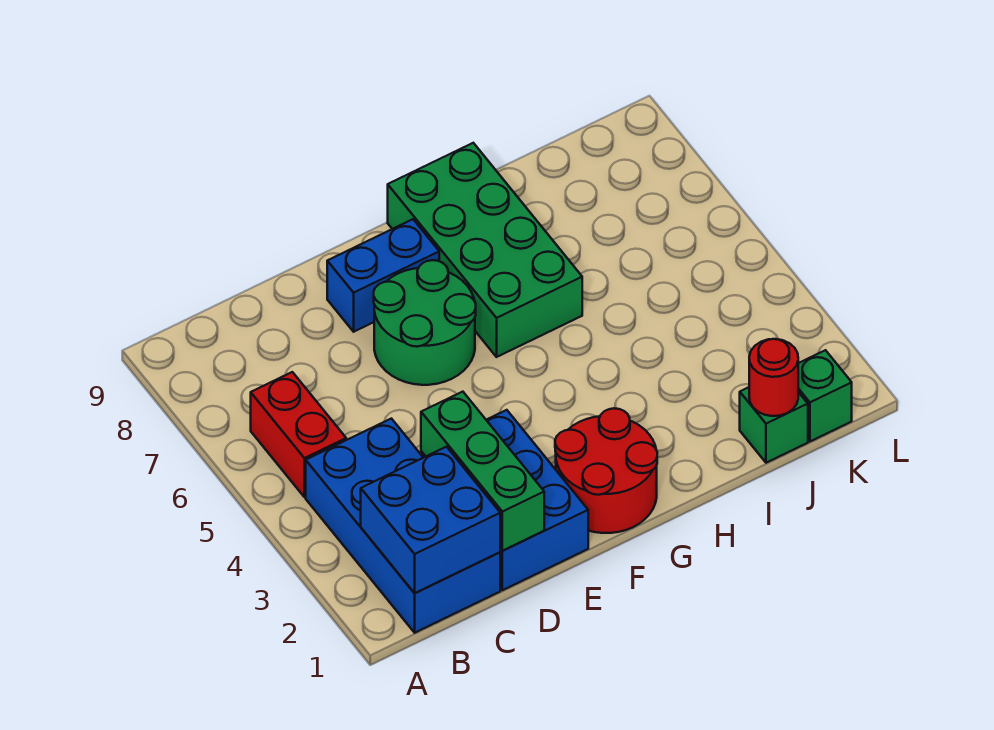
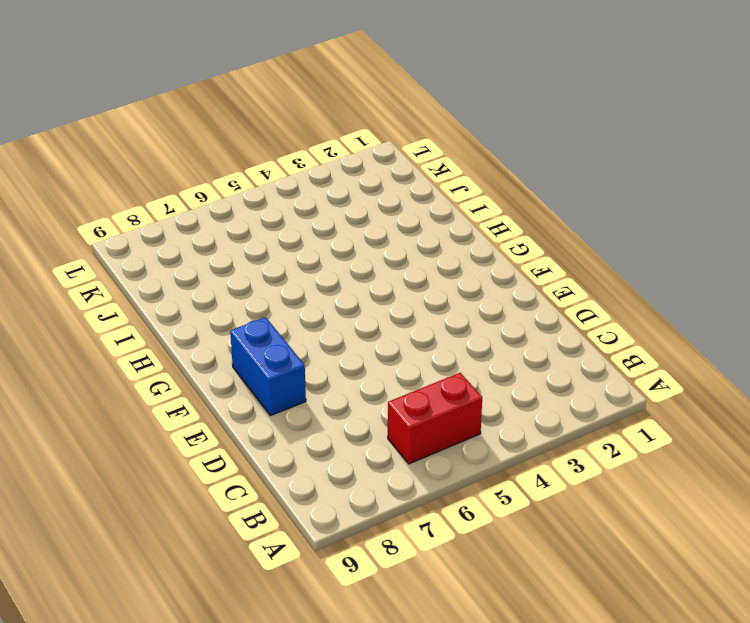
none -> blue 2x4 brick [306,419,500,633]
none -> blue 2x3 brick [421,410,588,590]
none -> green 2x2 round brick [374,260,476,385]

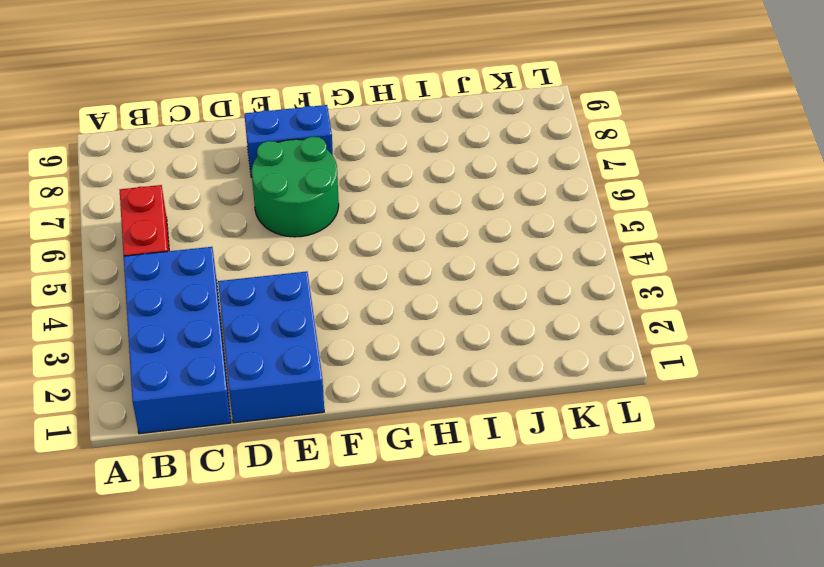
none -> red 2x2 round brick [555,408,657,533]
none -> green 2x4 brick [388,143,582,357]
none -> green 1x1 brick [740,387,808,463]

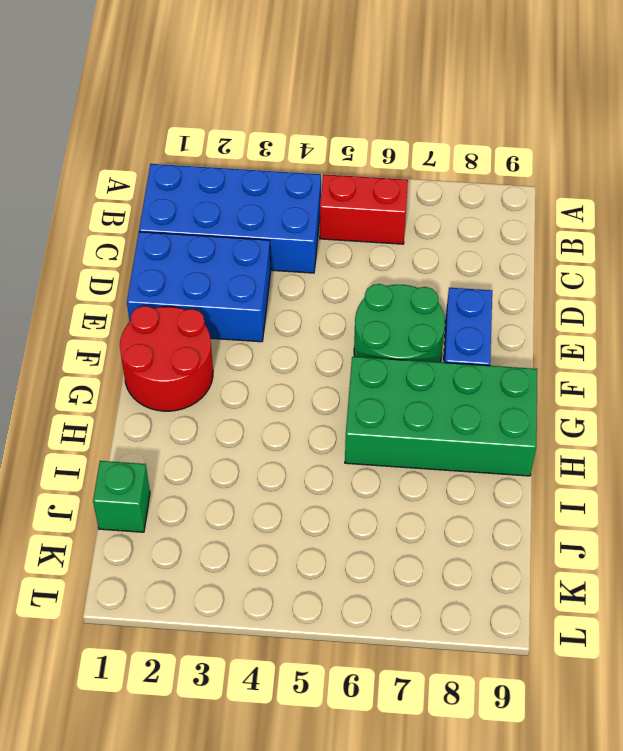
none -> green 1x1 brick [798,350,852,441]
none -> blue 2x2 brick [361,447,500,593]
none -> green 1x3 brick [421,392,544,551]

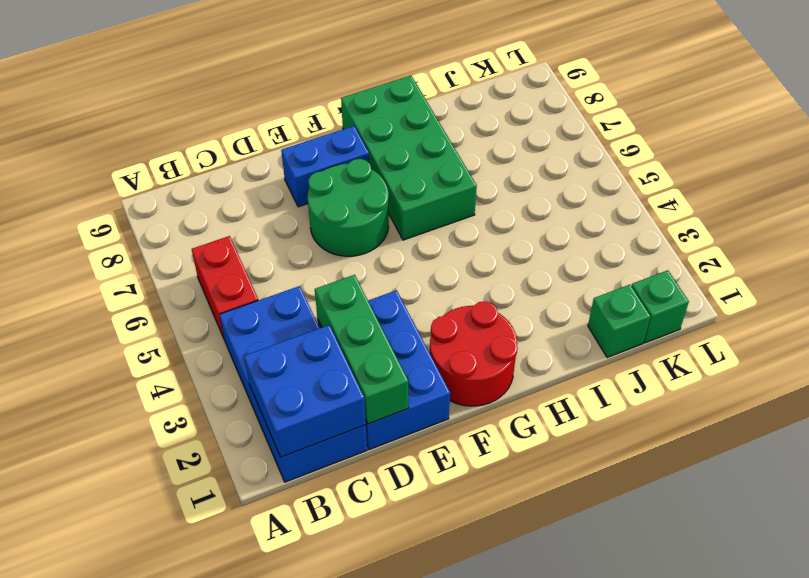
none -> red 1x1 round brick [749,339,798,416]

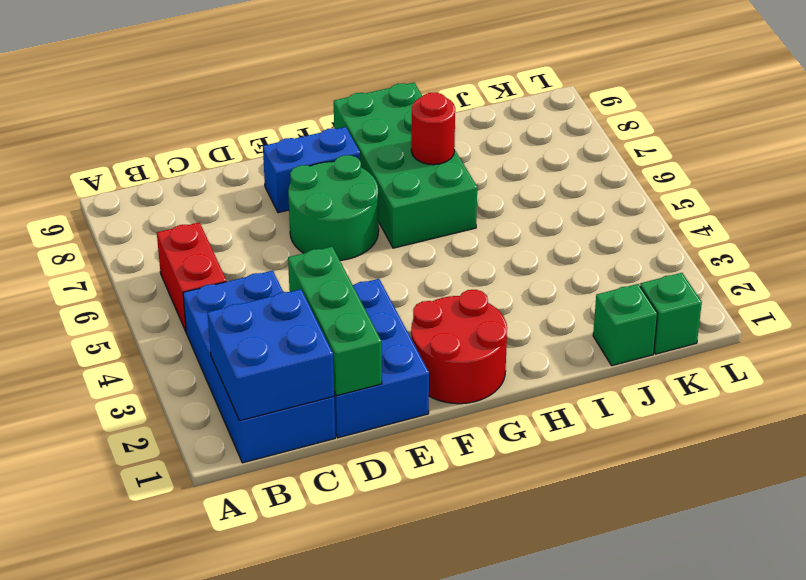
red 1x1 round brick [411,93,455,165] -> red 1x1 round brick moved to [749,339,798,416]

